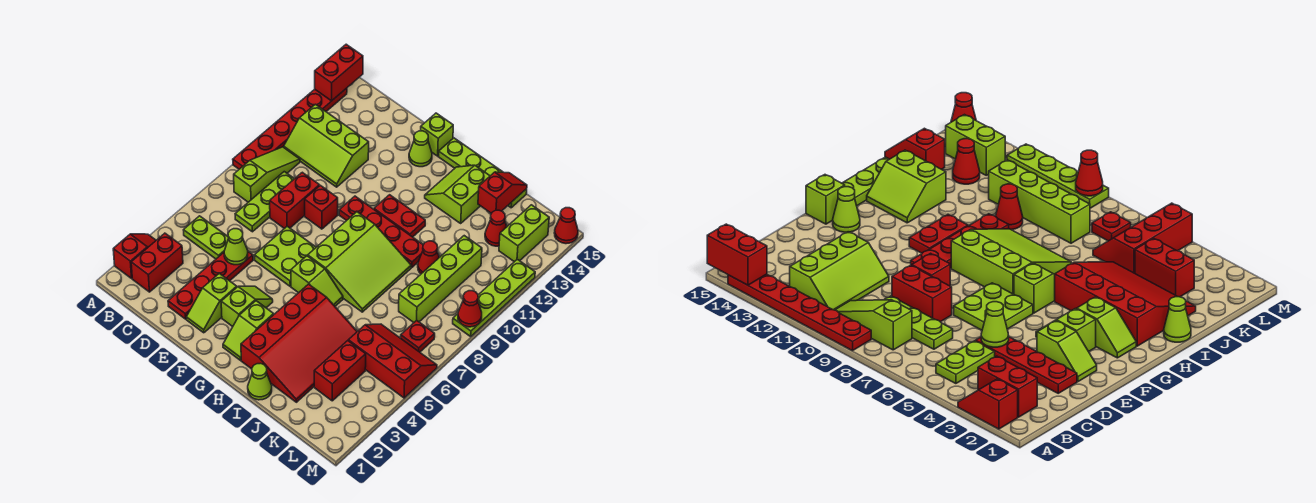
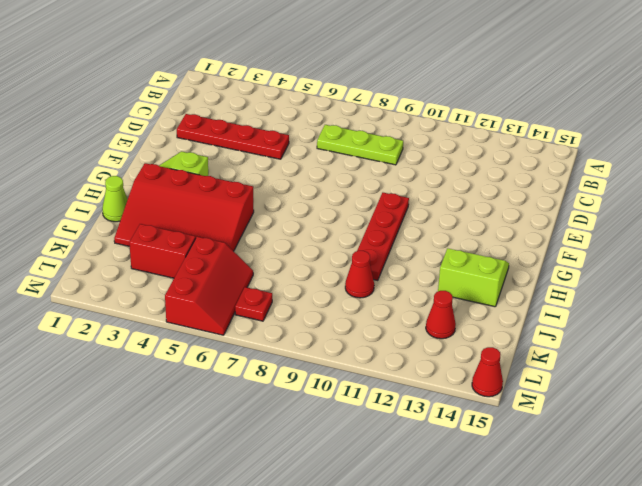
none -> red 1x2 slope [113,234,156,278]
none -> red 1x6 plate [233,88,347,169]
none -> red 1x2 brick [131,233,183,292]
none -> lime 1x2 plate [184,216,228,259]

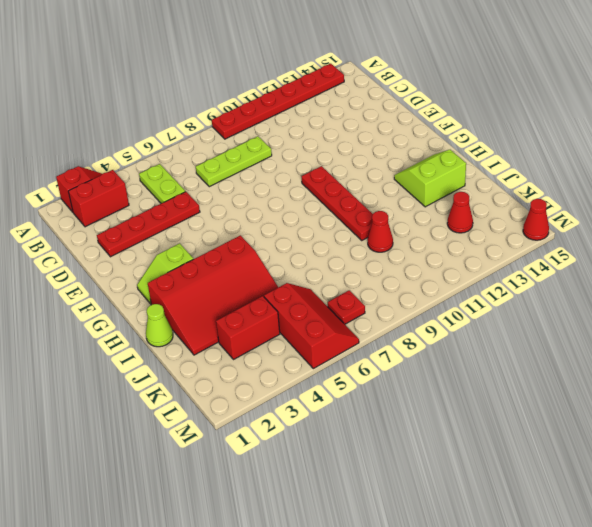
none -> lime 1x3 slope [234,147,300,202]
none -> lime 2x3 slope [284,104,369,187]
none -> red 1x2 brick [270,172,319,229]
none -> lime 1x2 slope [186,273,237,333]

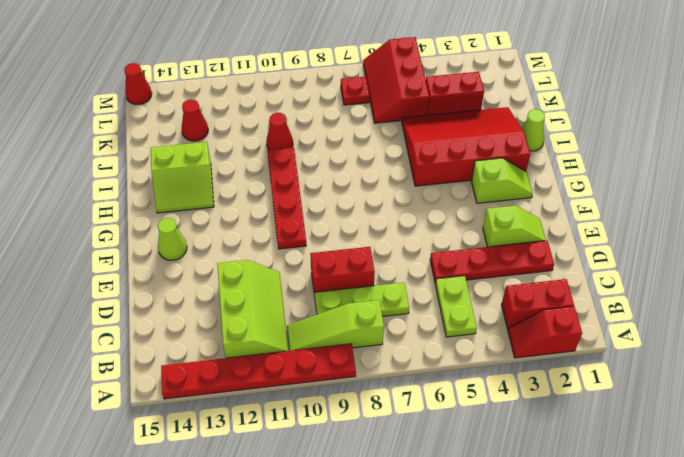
none -> lime 2x2 plate [255,226,316,286]
none -> red 1x1 brick [305,185,338,229]
none -> lime 1x2 slope [221,286,273,327]
none -> lime 1x1 brick [421,113,453,156]

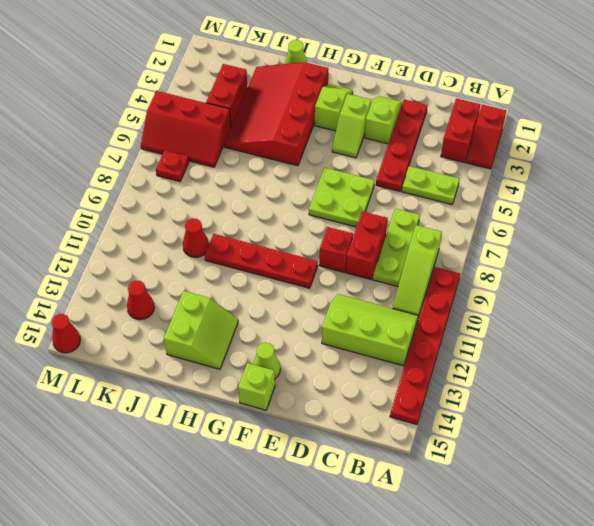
none -> lime 1x2 slope [291,256,343,306]
none -> lime 3x3 slope [308,212,411,312]
none -> red 1x2 plate [374,195,425,237]
none -> lime 1x4 plate [438,138,527,208]

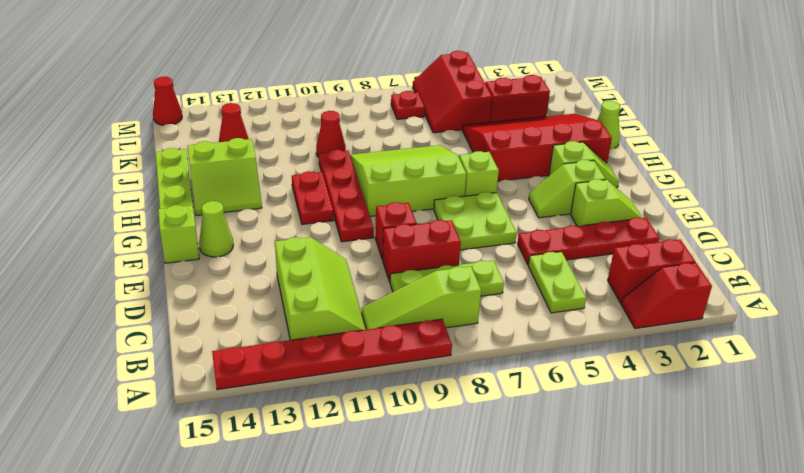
none -> lime 1x4 brick [399,236,482,322]
none -> lime 1x2 brick [499,205,549,262]
none -> lime 1x4 plate [453,259,535,336]
none -> red 1x2 brick [315,44,363,101]

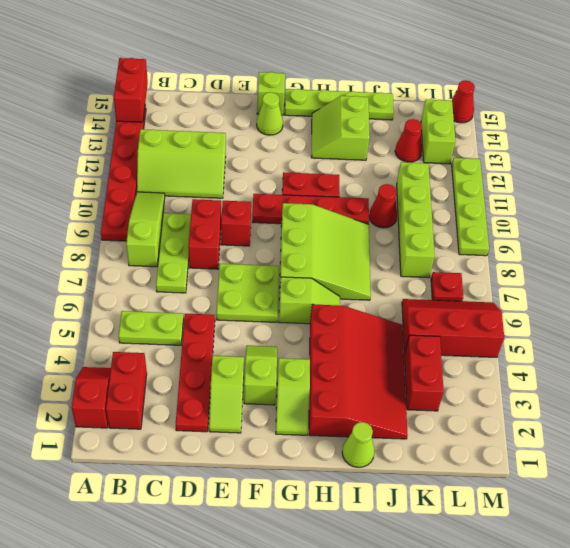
none -> lime 1x1 cone [224,229,248,265]
none -> red 1x2 slope [478,172,527,213]
none -> red 1x1 cone [458,291,482,327]

